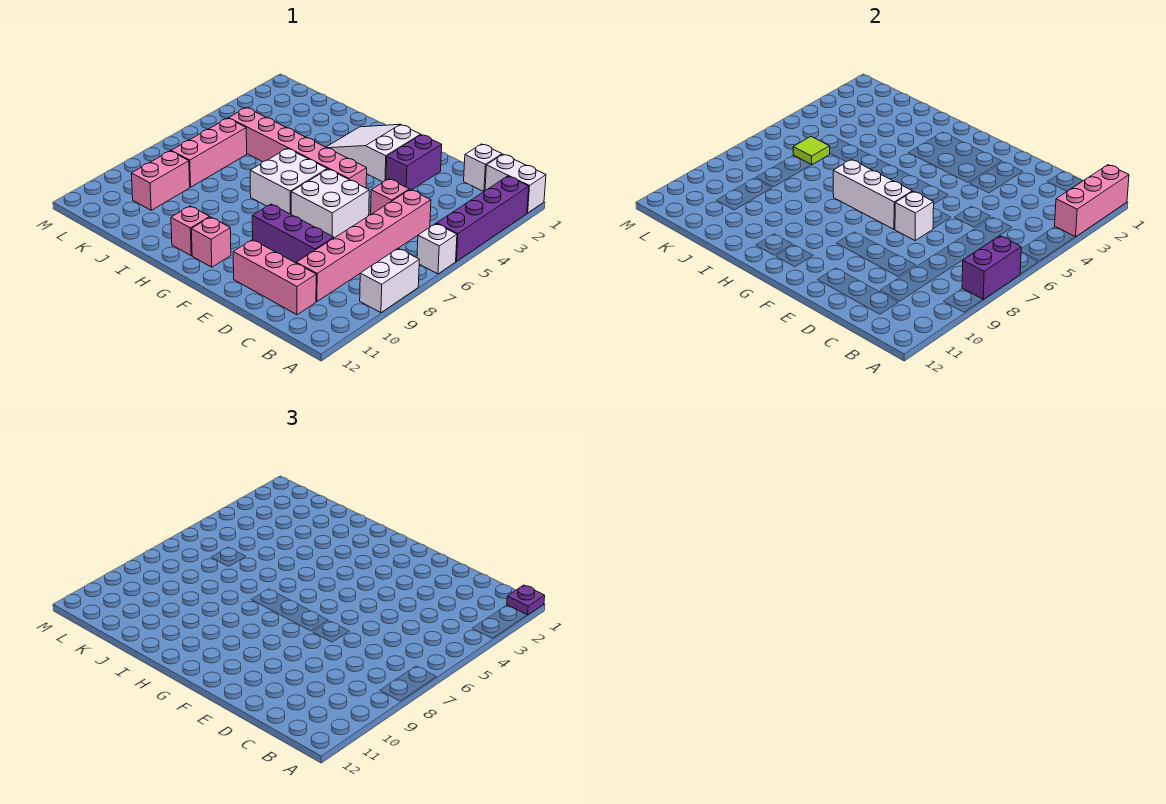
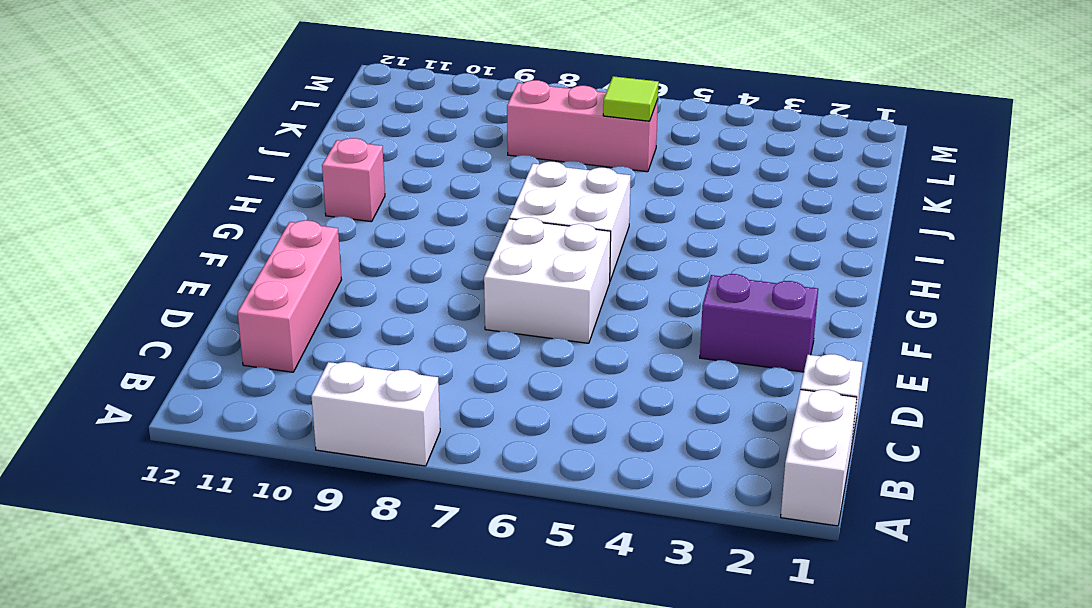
none -> purple 1x4 brick [437,176,529,261]
none -> white 1x1 brick [417,224,457,274]
none -> pink 1x6 brick [296,190,431,302]

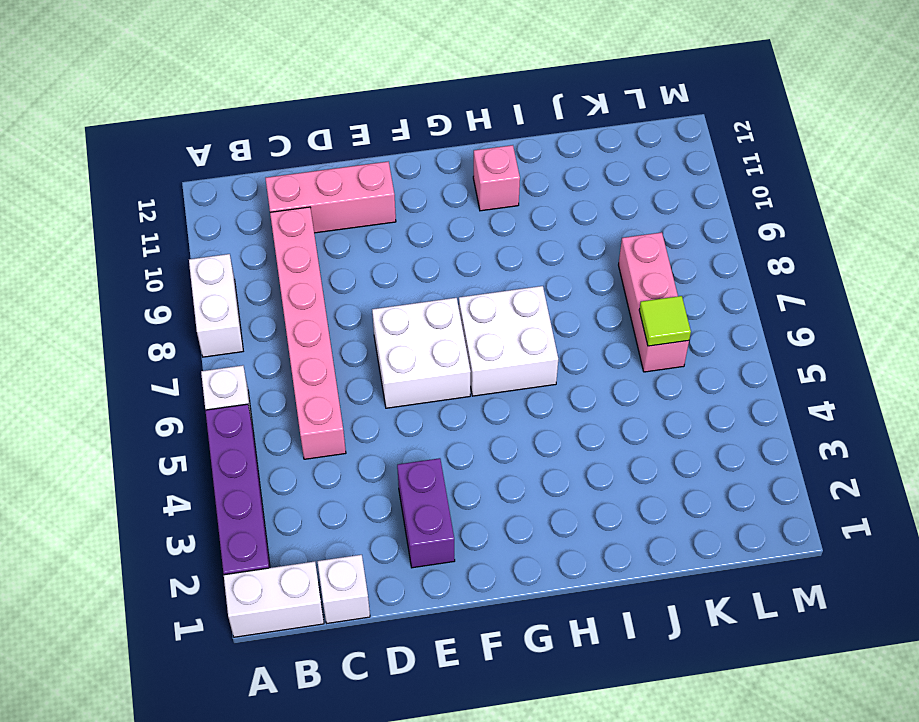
none -> pink 1x1 brick [371,179,409,214]
none -> purple 1x3 brick [252,204,334,263]
none -> white 2x3 slope [326,124,421,182]

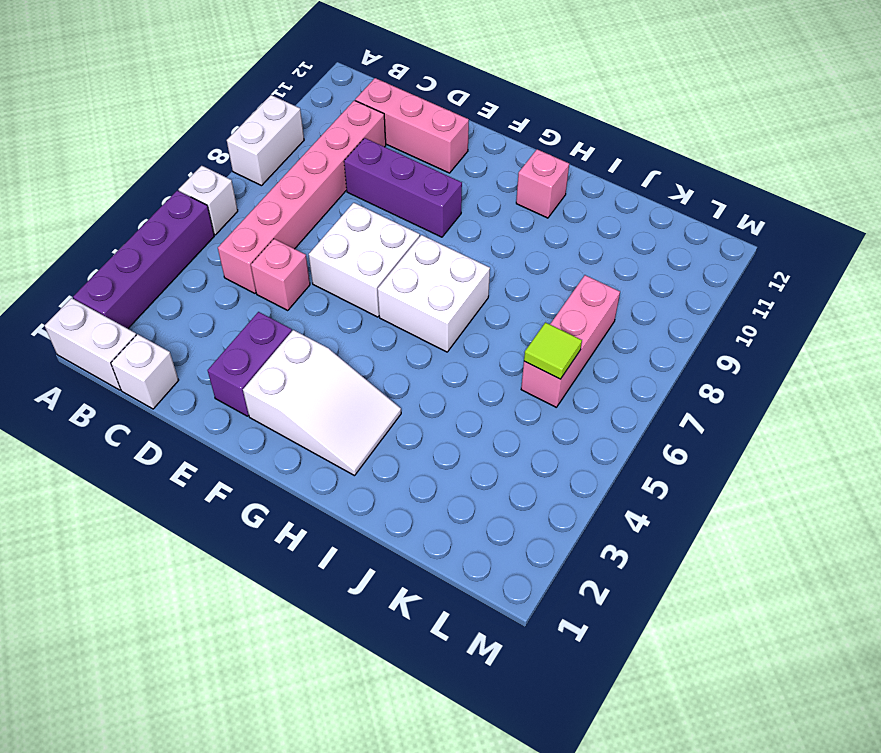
none -> pink 1x6 brick [229,108,367,188]
none -> pink 1x1 brick [191,217,231,267]
none -> pink 1x2 brick [131,151,190,210]

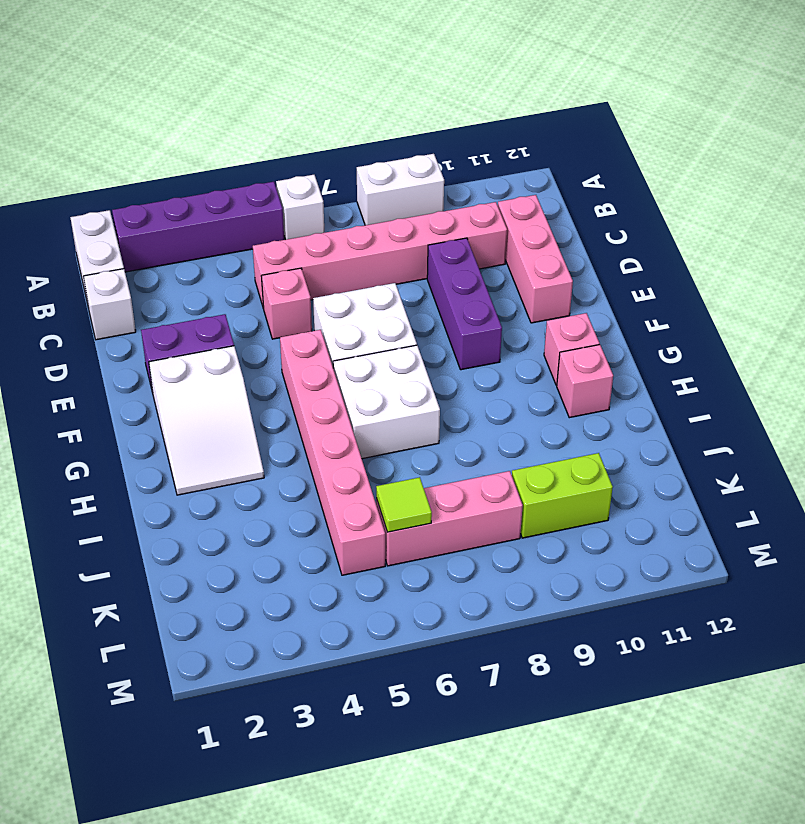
lime 1x2 brick [512,453,613,538] -> pink 1x2 brick [131,151,190,210]
none -> pink 1x3 brick [1055,165,1129,237]
none -> purple 1x2 brick [962,236,1021,299]
none -> white 1x1 brick [895,191,934,241]

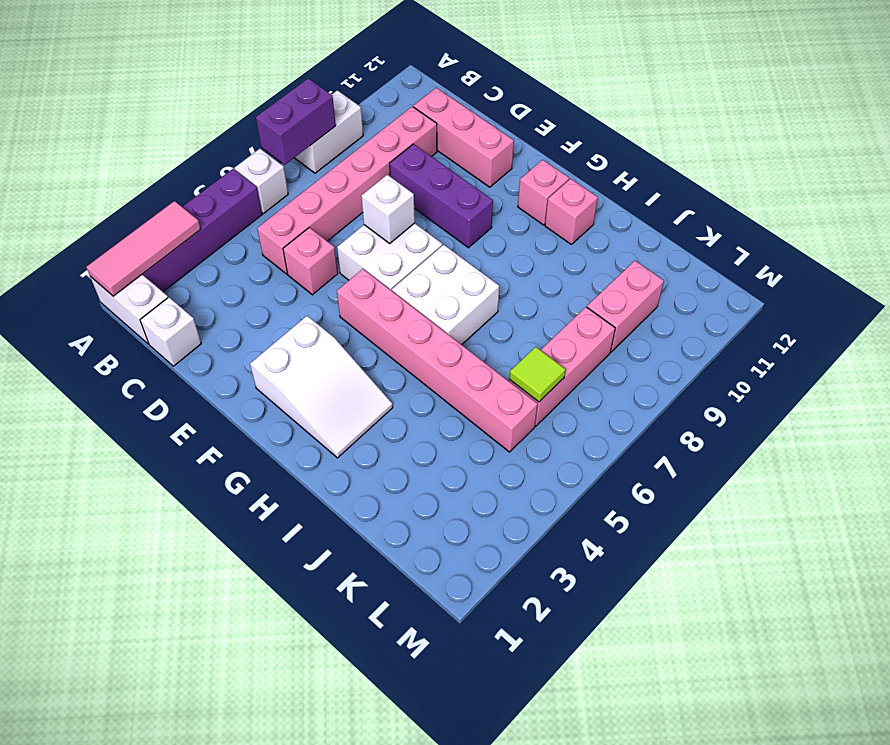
pink 1x3 tile [86,201,201,296] -> pink 1x3 brick [1055,165,1129,237]
none -> purple 1x2 brick [386,135,442,190]
none -> white 1x3 brick [833,160,912,229]
none -> purple 1x1 plate [507,585,545,615]

